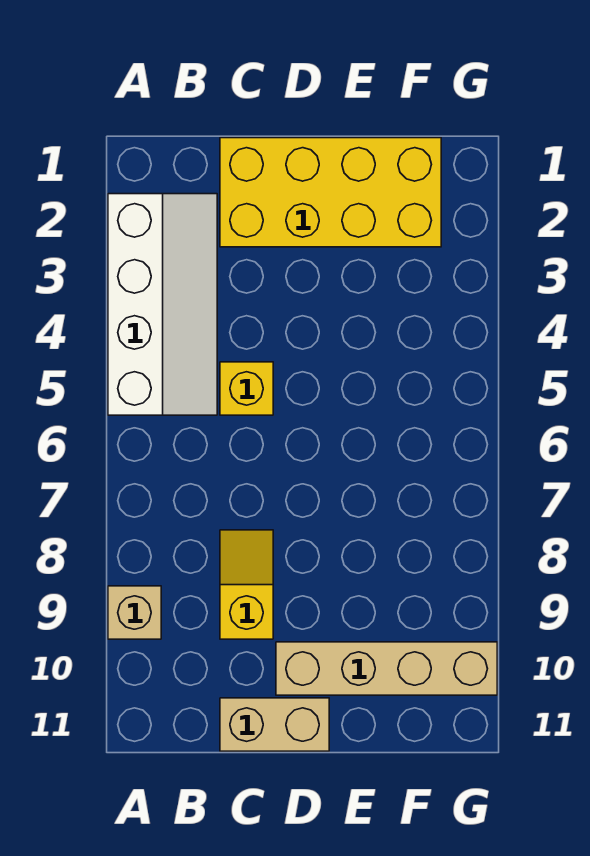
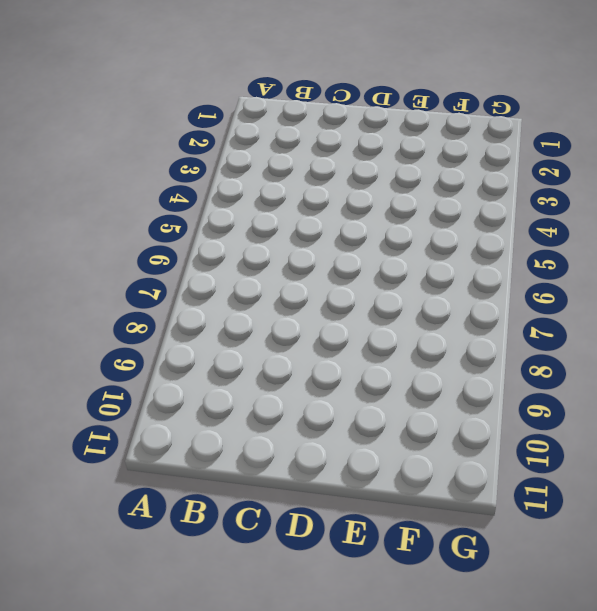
none -> white 2x4 slope [108,194,217,415]
none -> tan 1x1 brick [108,586,161,639]

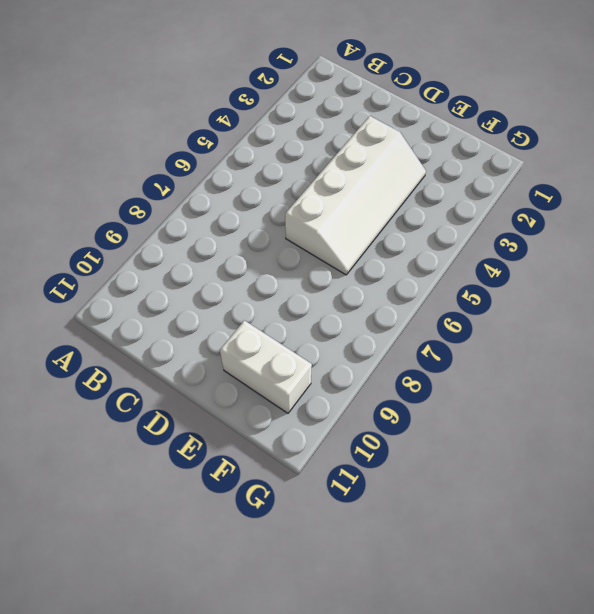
white 2x4 slope [285,116,426,275] -> white 2x4 slope moved to [108,194,217,415]
white 1x2 brick [220,320,312,413] -> tan 1x4 brick [276,642,497,695]
none -> tan 1x1 brick [108,586,161,639]
none -> yellow 2x4 brick [220,138,441,247]

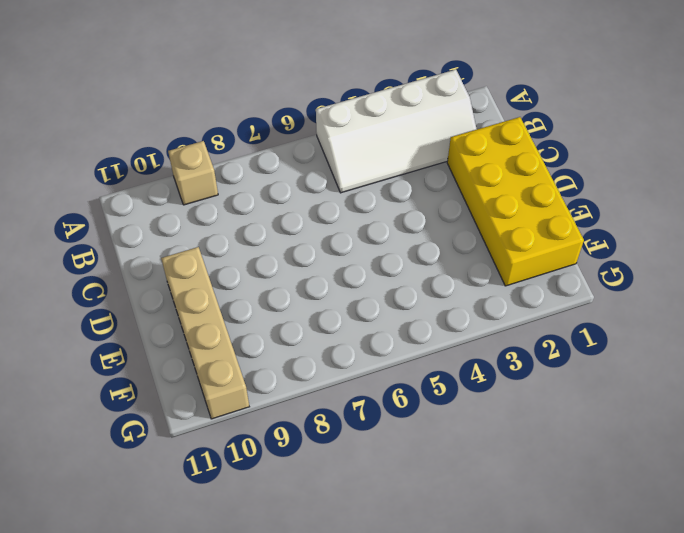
none -> yellow 1x1 brick [220,362,273,415]
none -> yellow 1x2 slope [220,530,273,639]

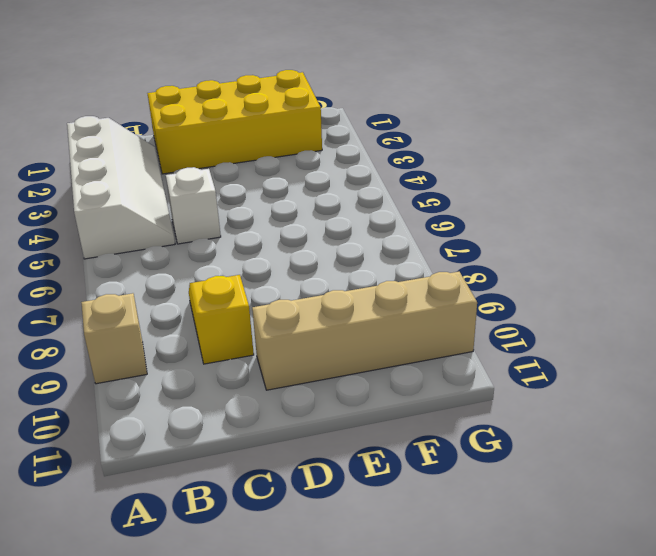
white 1x1 brick [166,167,221,244] -> yellow 1x1 brick [220,362,273,415]
none -> tan 1x2 brick [220,698,329,751]

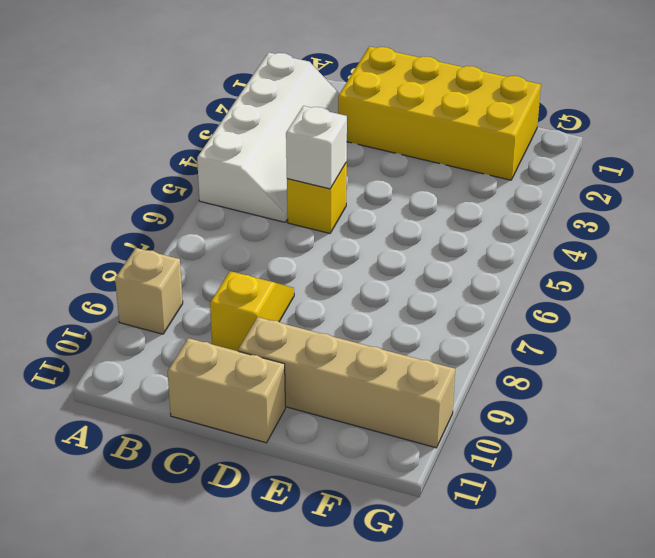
white 1x1 brick [286,106,347,189] -> none

